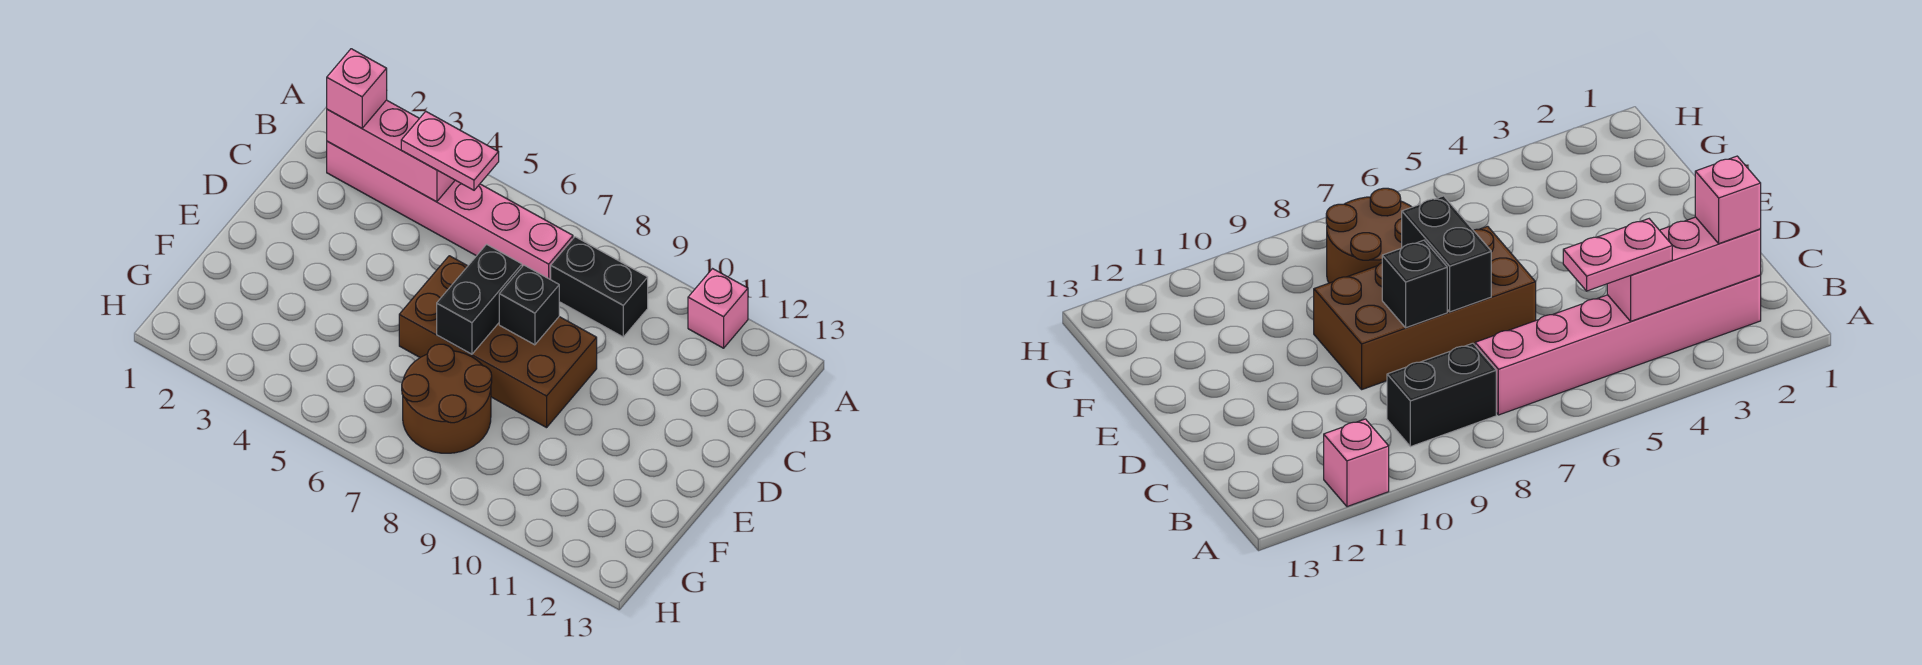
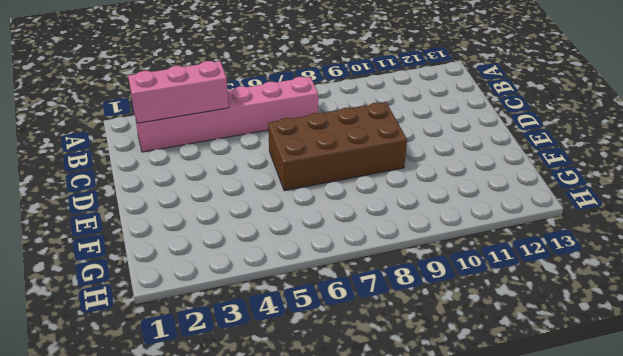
none -> pink 1x1 brick [688,269,748,348]
none -> black 1x2 brick [551,237,648,337]

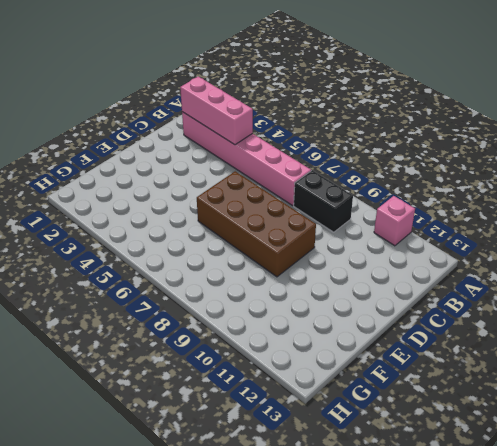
none -> brown 2x2 round brick [402,344,492,453]
none -> black 1x2 brick [437,244,522,354]

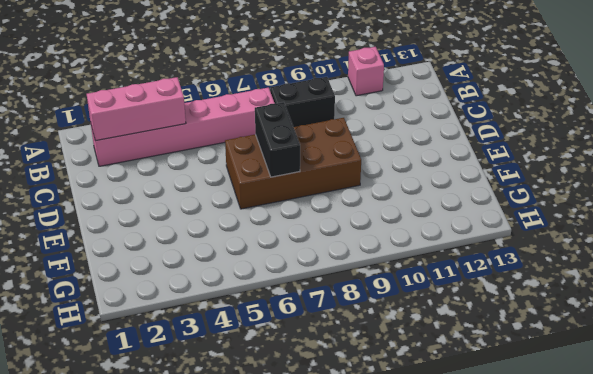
none -> brown 2x2 round brick [402,344,492,453]
none -> black 1x1 brick [499,265,559,345]

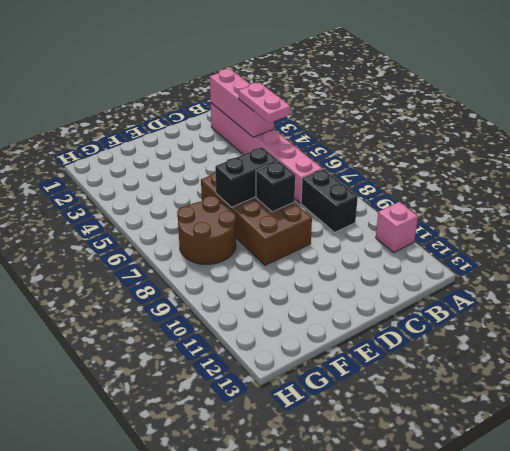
none -> pink 1x1 brick [327,49,387,128]

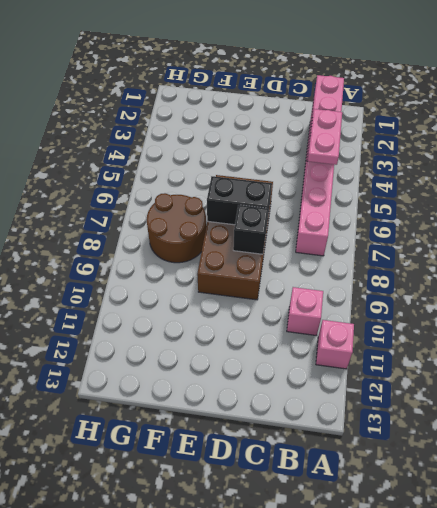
pink 1x1 brick [287,287,323,336] -> pink 1x1 brick moved to [327,49,387,128]
none -> black 1x2 brick [551,237,648,337]

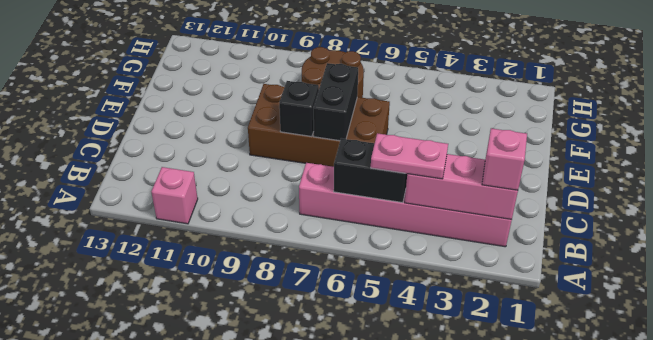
black 1x2 brick [334,138,407,203] -> black 1x2 brick moved to [551,237,648,337]

